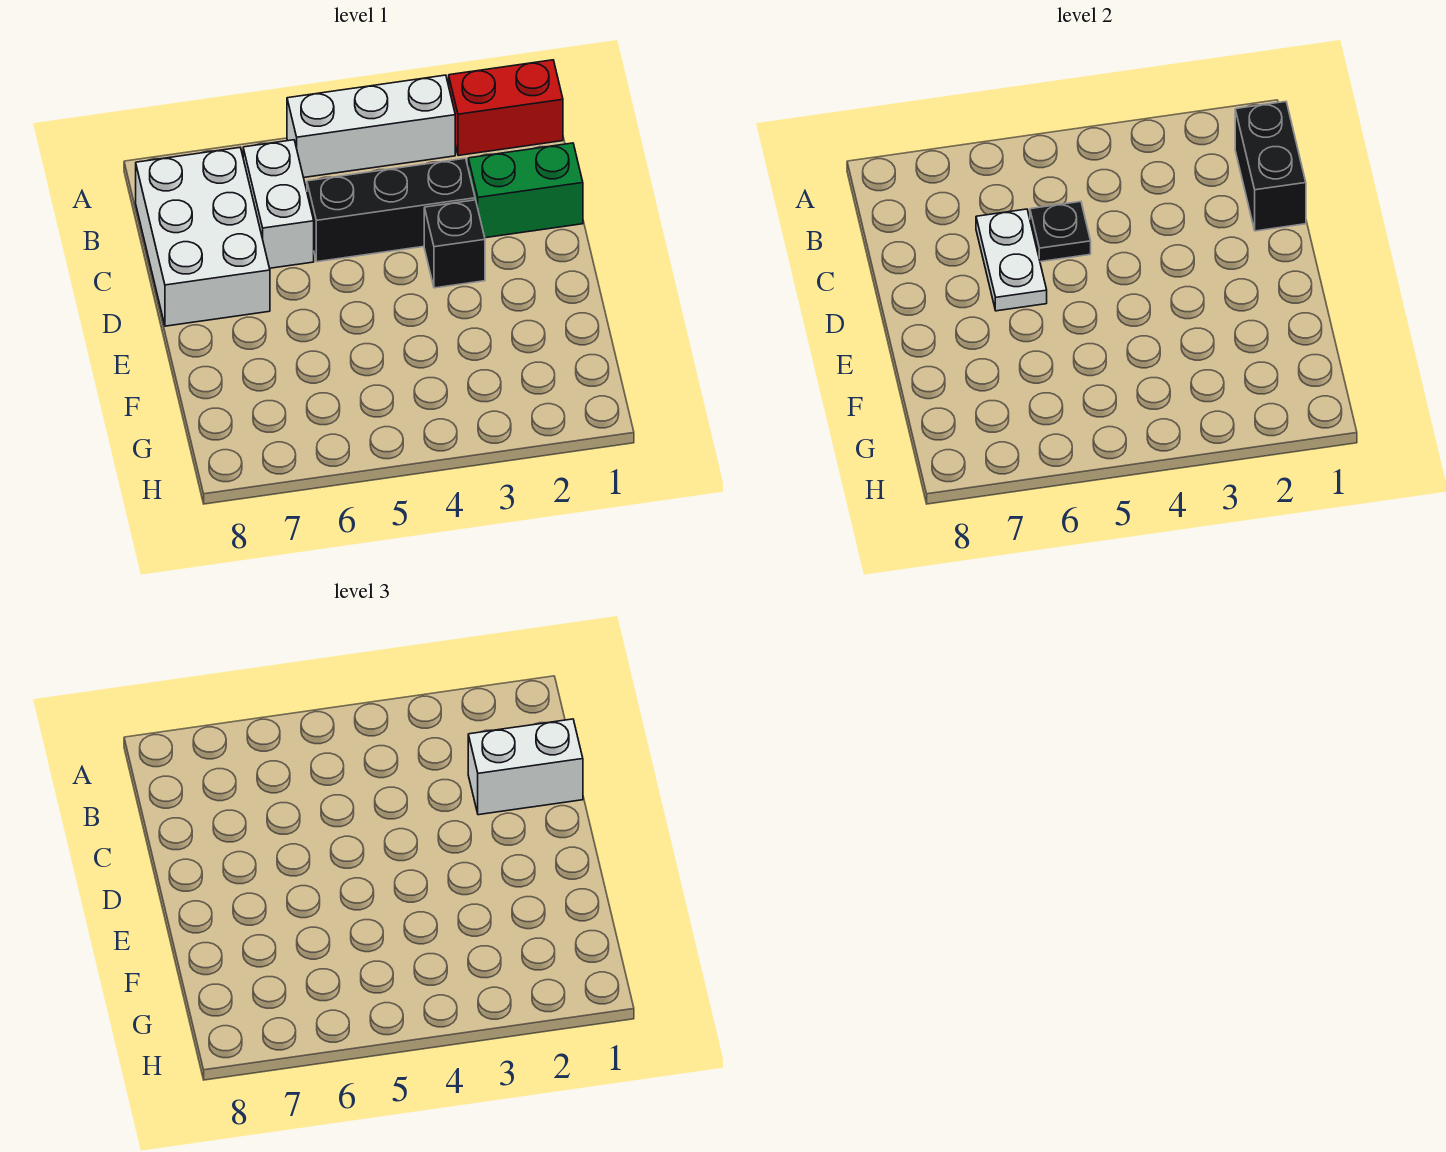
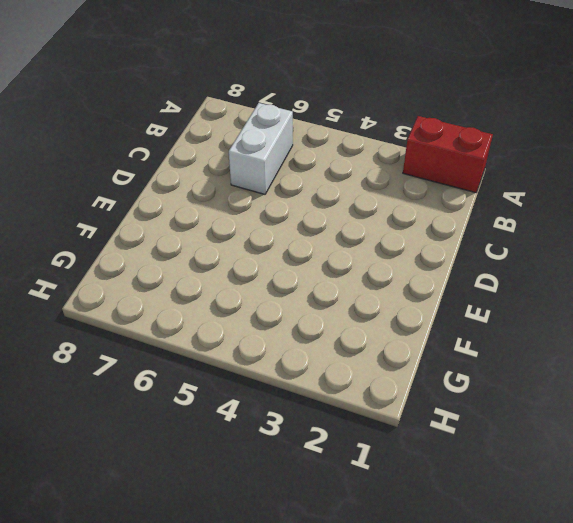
none -> white 1x3 brick [287,75,455,178]
none -> white 2x3 brick [136,148,270,326]

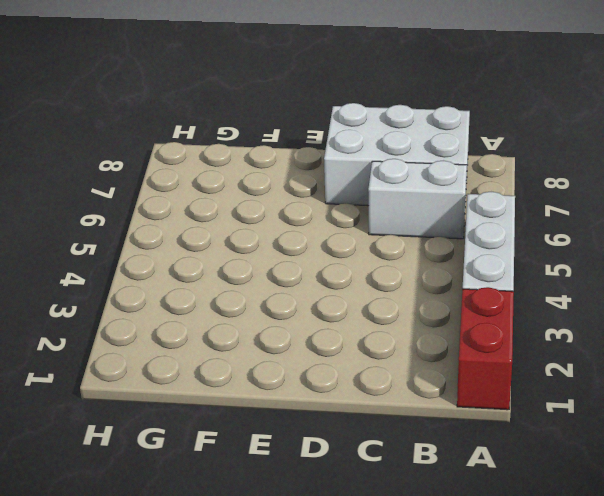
none -> green 1x2 brick [468,143,583,238]
none -> black 1x3 brick [307,158,475,262]

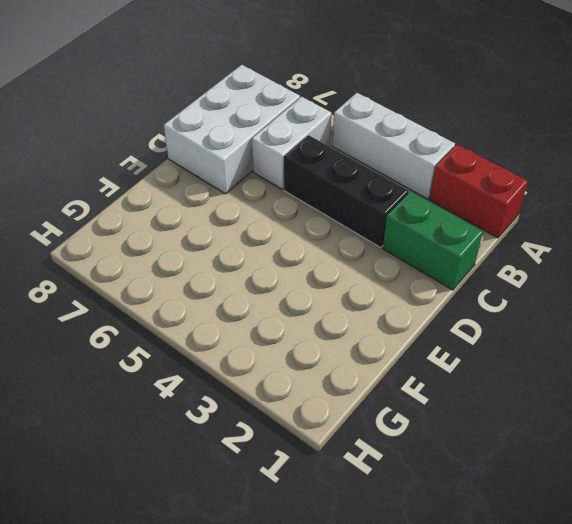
none -> black 1x1 brick [424,200,485,288]
none -> black 1x2 brick [1235,102,1306,231]

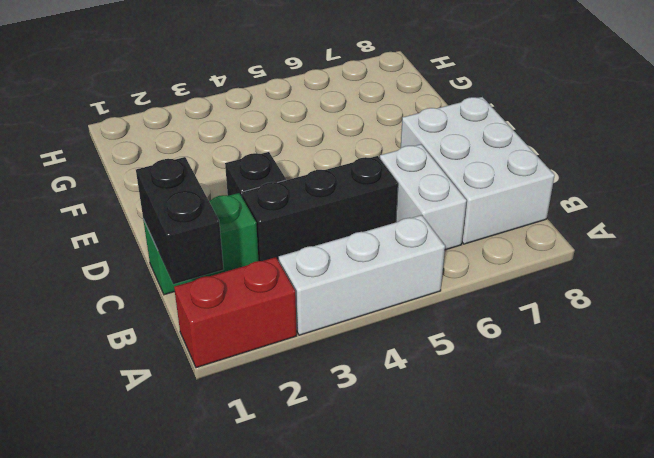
none -> black 1x1 plate [1030,202,1091,262]
none -> white 1x2 plate [976,209,1047,311]

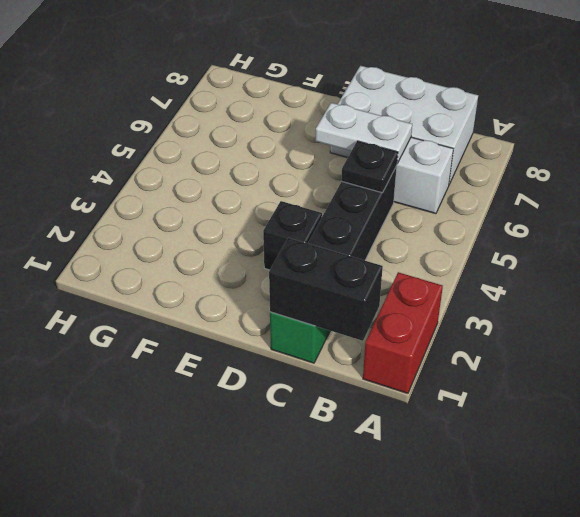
none -> white 1x3 brick [287,75,455,178]
none -> white 1x2 brick [468,719,583,815]

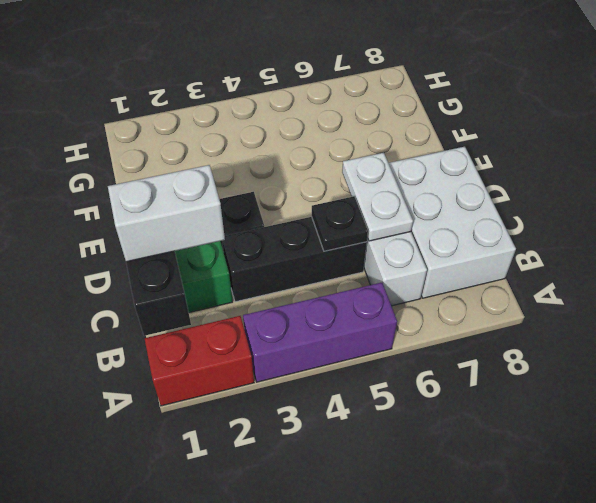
purple 1x3 brick [243,283,397,382] -> white 1x3 brick [287,75,455,178]

